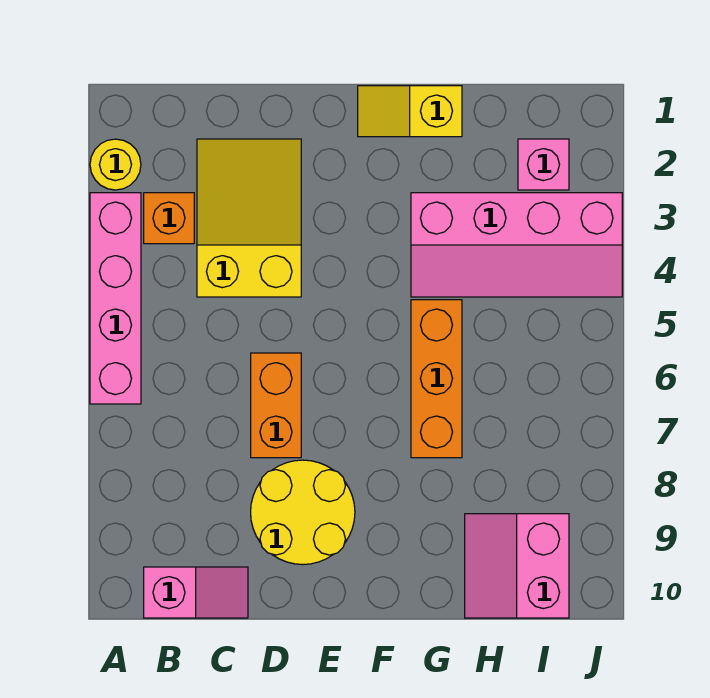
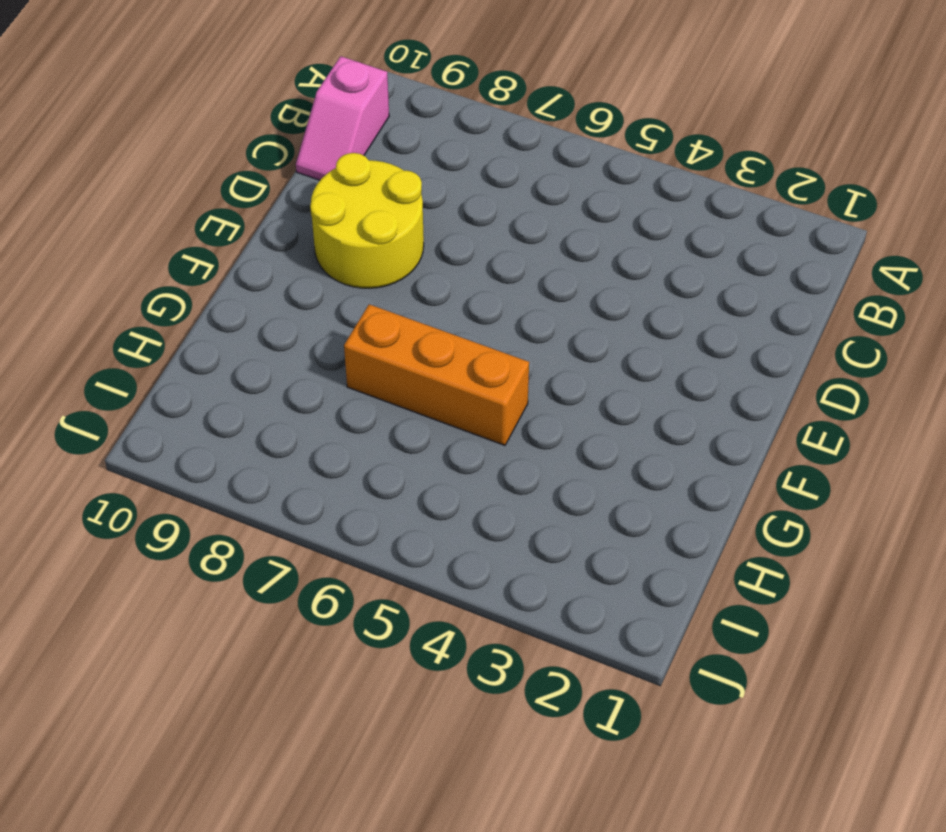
none -> yellow 1x1 round brick [90,139,141,190]
none -> pink 1x4 brick [90,193,141,404]
none -> orange 1x1 brick [144,193,194,244]

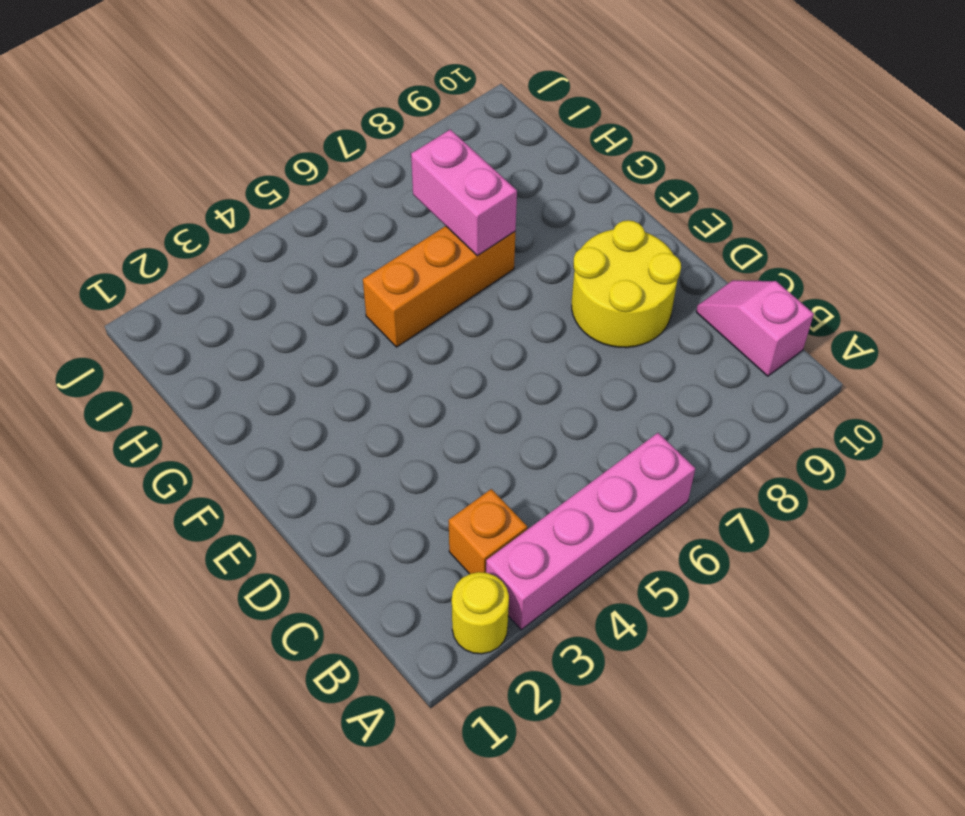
pink 1x2 brick [411,129,517,256] -> none
none -> yellow 2x3 slope [197,139,301,297]
none -> orange 1x2 brick [251,353,301,458]
none -> yellow 1x2 slope [358,86,462,137]

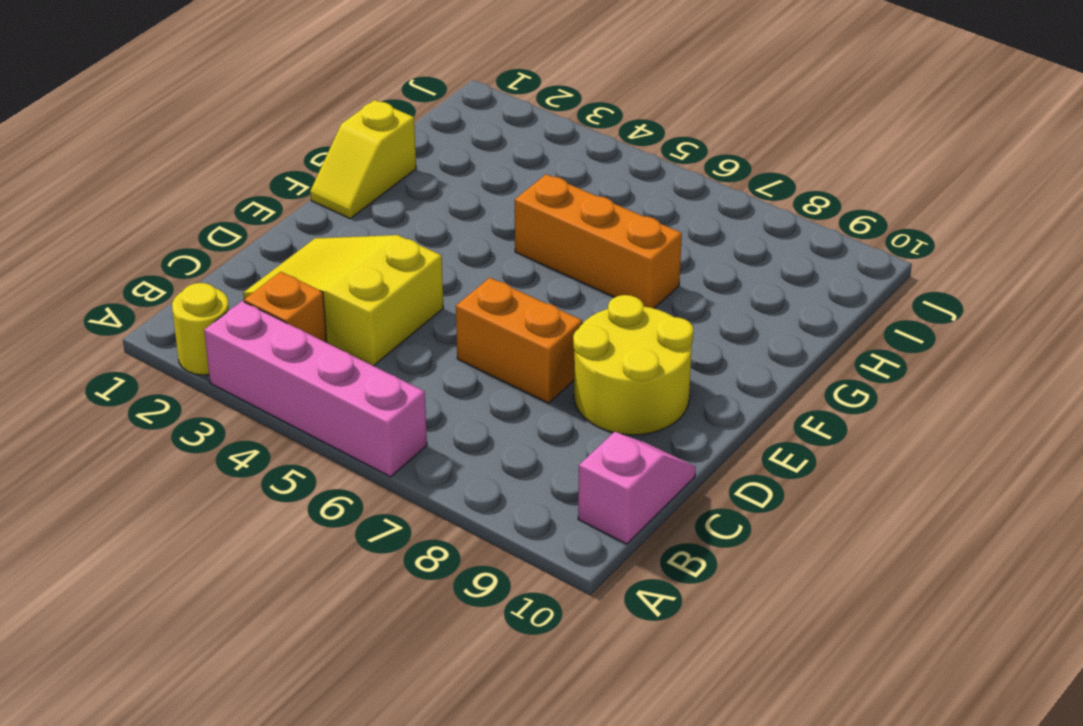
none -> pink 2x4 slope [411,193,622,297]
none -> pink 2x2 slope [465,514,569,618]
none -> pink 1x1 brick [518,139,569,190]

